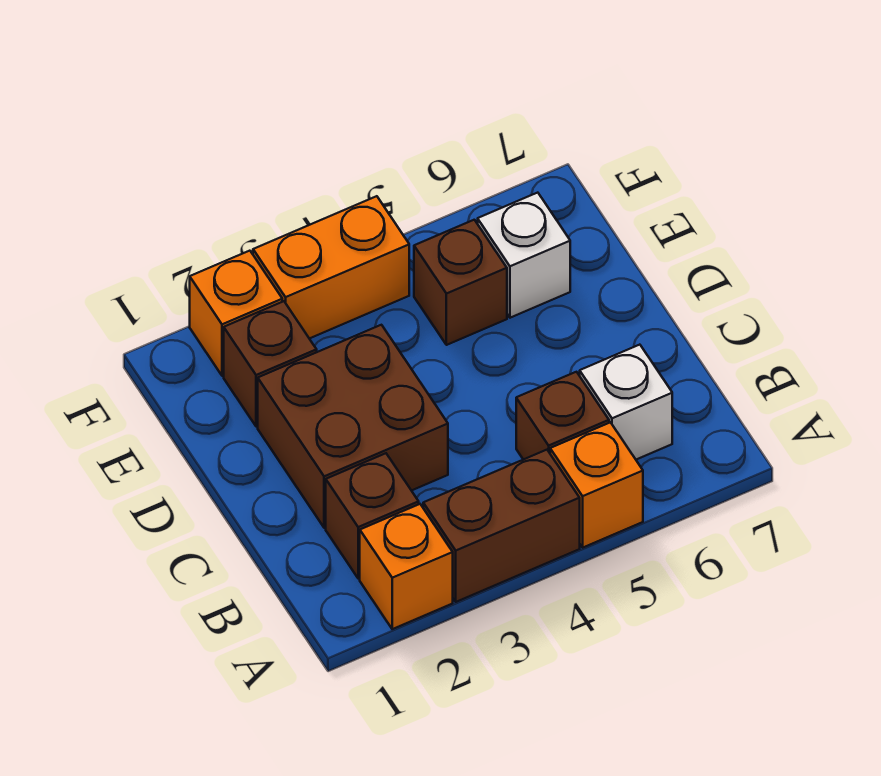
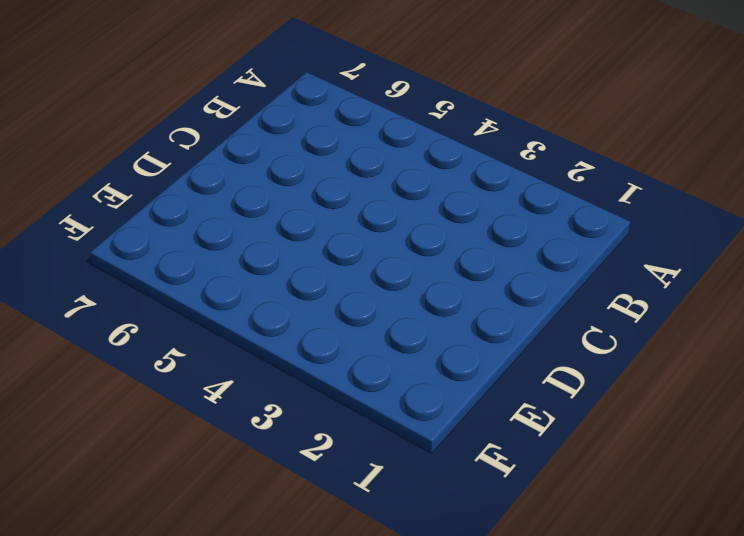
none -> orange 1x1 brick [360,504,453,629]
none -> brown 1x2 brick [423,450,580,602]
none -> orange 1x1 brick [550,422,643,547]

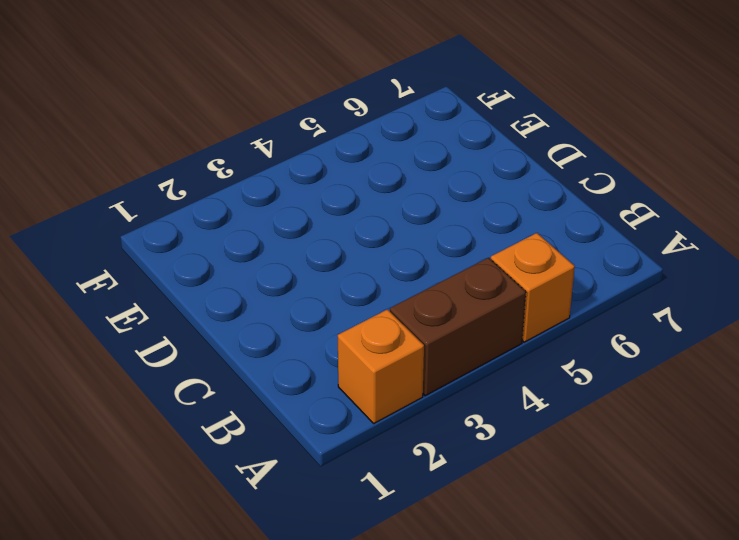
none -> brown 1x1 brick [326,453,419,578]
none -> brown 1x1 brick [516,372,609,460]
none -> white 1x1 brick [580,345,672,460]

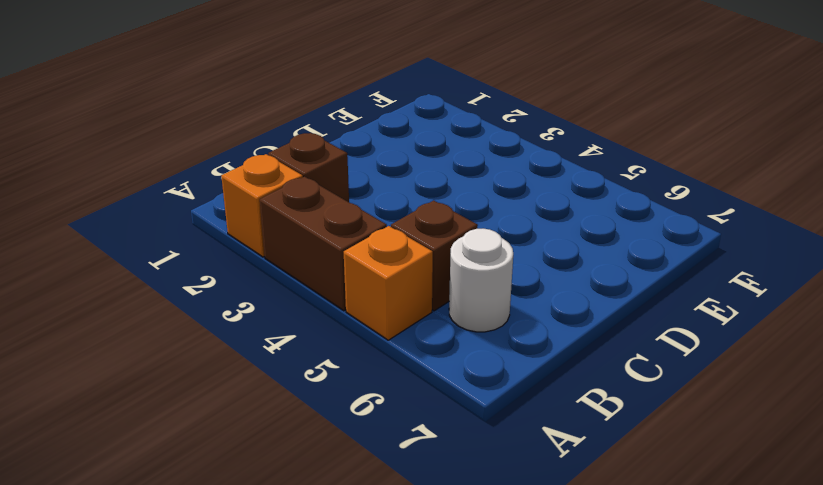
white 1x1 round brick [449,229,513,332] -> white 1x1 brick [580,345,672,460]
none -> brown 2x2 brick [258,325,448,528]
none -> brown 1x1 brick [224,301,317,427]
none -> brown 1x1 brick [414,220,507,345]

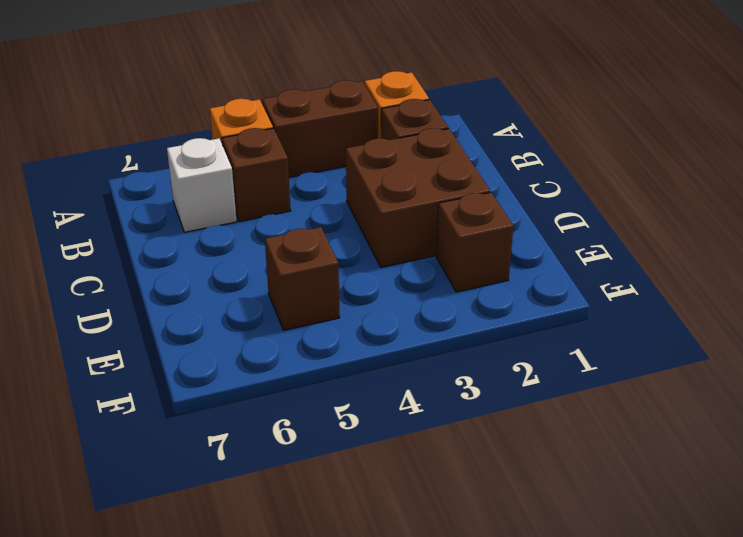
none -> white 1x1 brick [478,193,570,318]
none -> orange 1x1 brick [190,251,282,376]
none -> orange 1x2 brick [253,196,409,339]

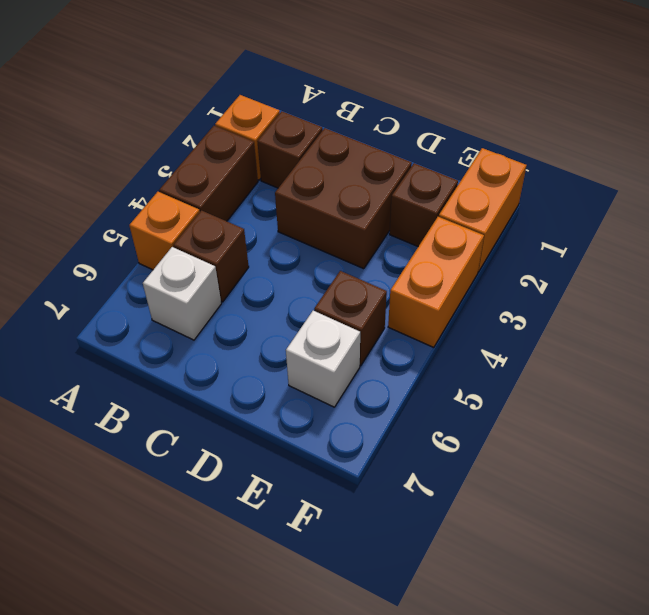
orange 1x2 brick [439,148,527,272] -> orange 1x1 brick [190,251,282,376]

